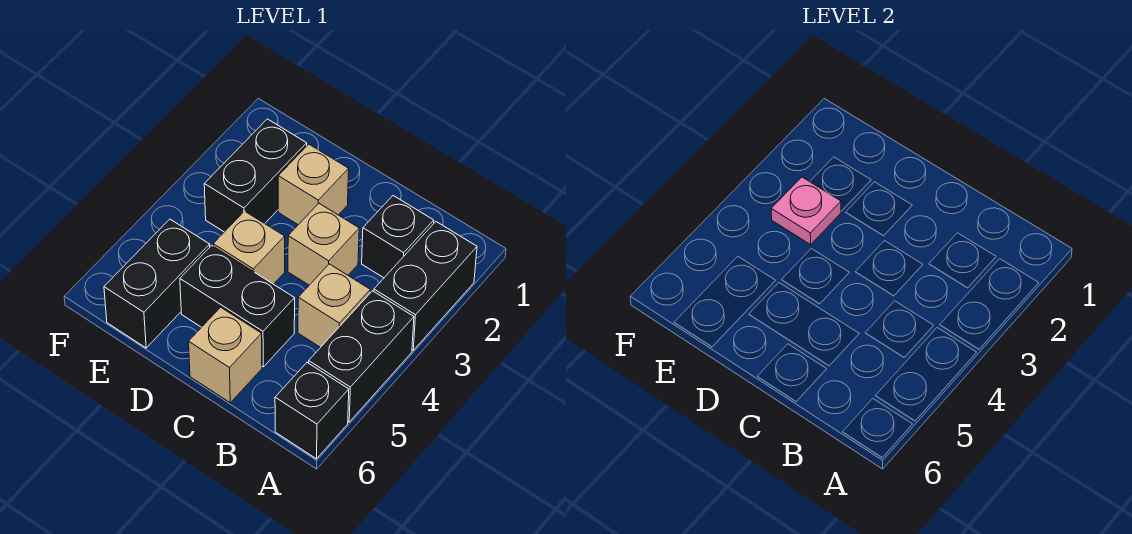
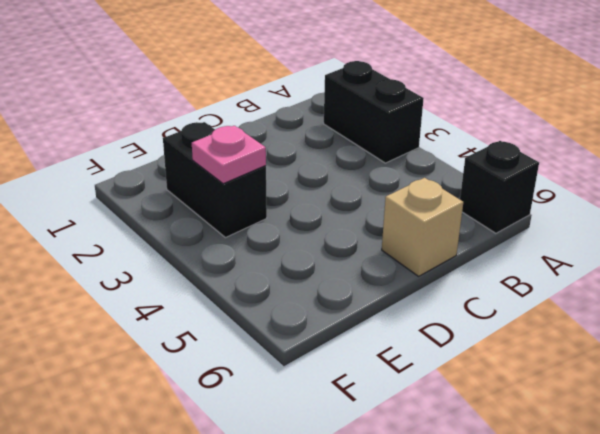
none -> black 1x2 brick [309,291,414,422]
none -> black 1x1 brick [362,196,434,278]
none -> tan 1x1 brick [298,264,370,347]

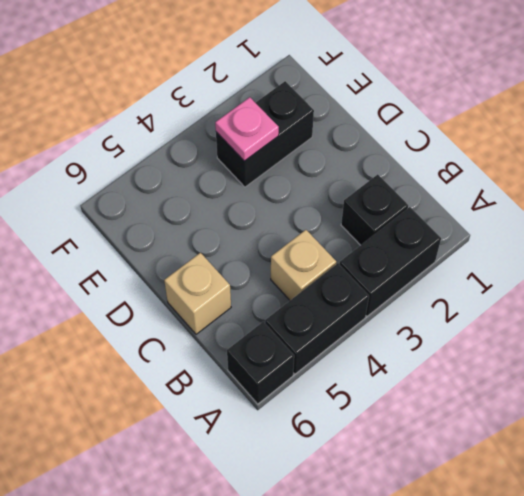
none -> tan 1x1 brick [288,204,359,285]
none -> black 1x2 brick [180,245,295,367]
none -> tan 1x1 brick [278,144,349,225]

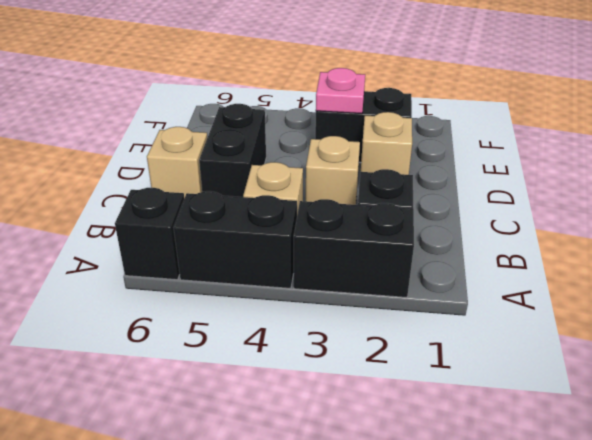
none -> tan 1x1 brick [213,211,285,284]
none -> black 1x2 brick [104,219,210,348]

